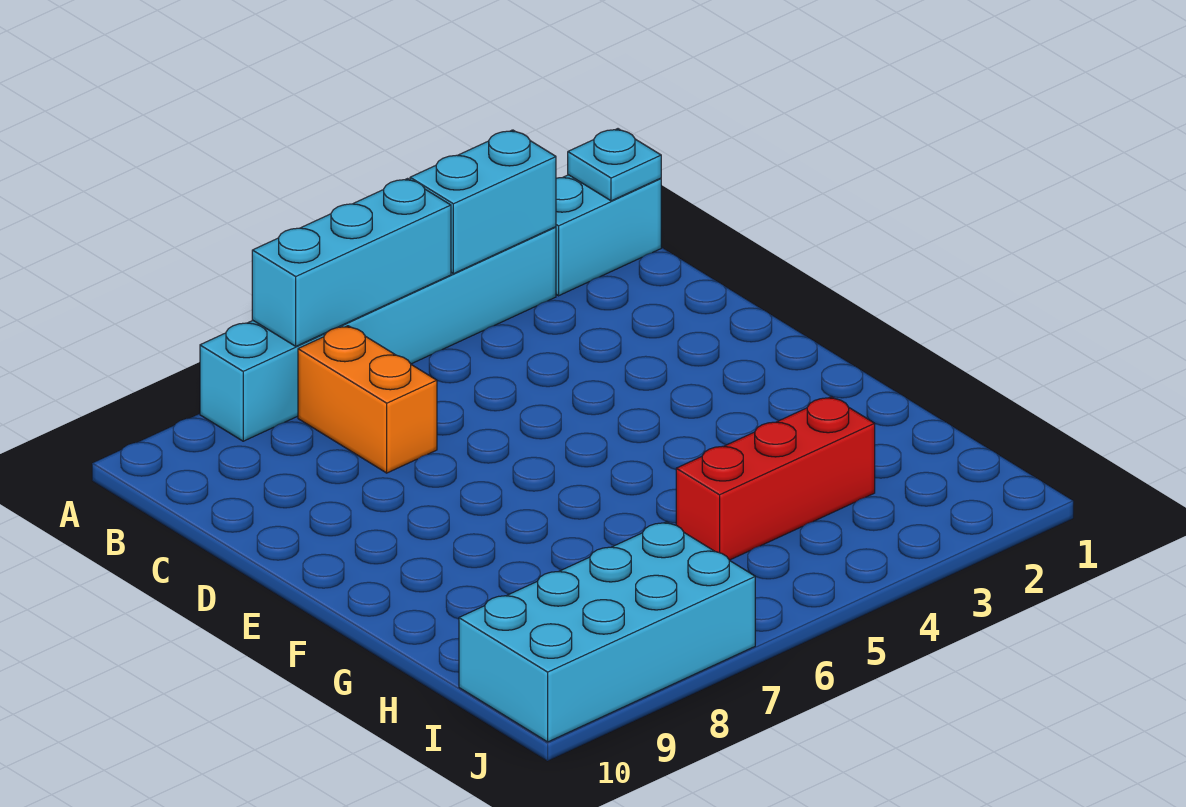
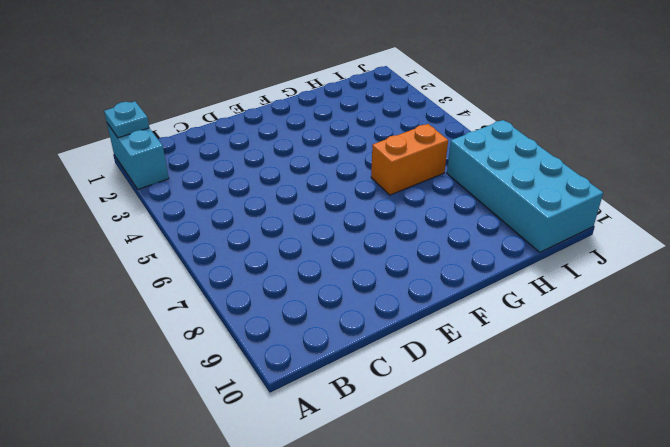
orange 1x2 brick [371,124,448,195] -> orange 1x2 brick moved to [298,326,437,473]
none -> cyan 1x6 brick [200,227,556,441]
none -> red 1x3 brick [676,397,875,560]

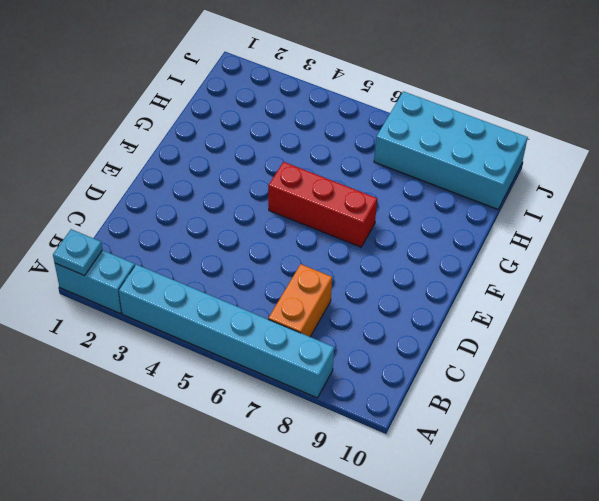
red 1x3 brick [268,162,377,247] -> red 1x3 brick moved to [676,397,875,560]
none -> cyan 1x2 brick [410,130,556,274]
none -> cyan 1x3 brick [252,179,451,346]

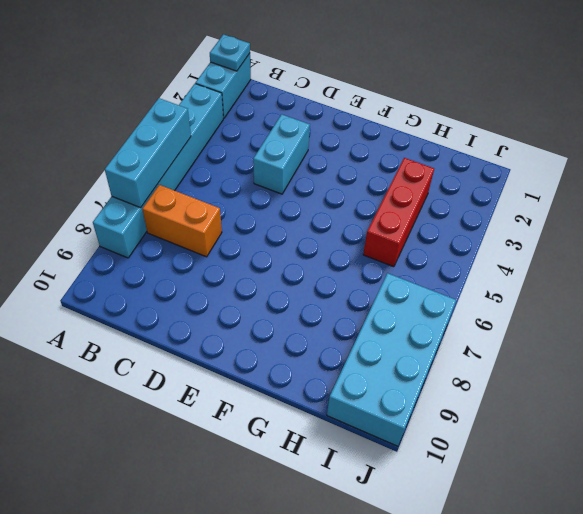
cyan 1x2 brick [253,114,310,194] -> cyan 1x2 brick moved to [410,130,556,274]

